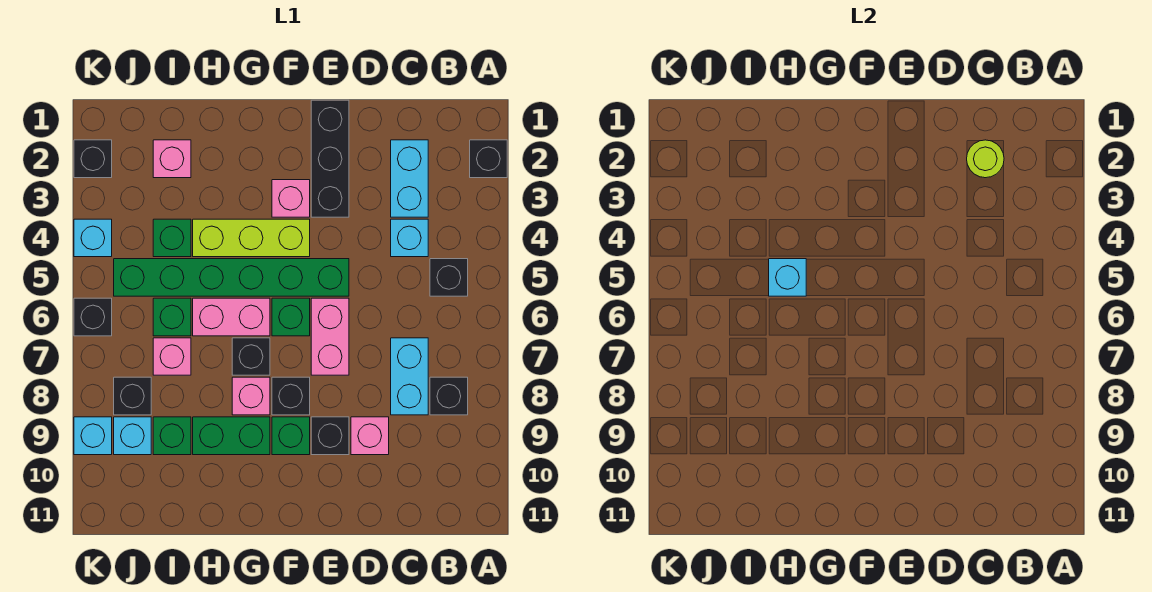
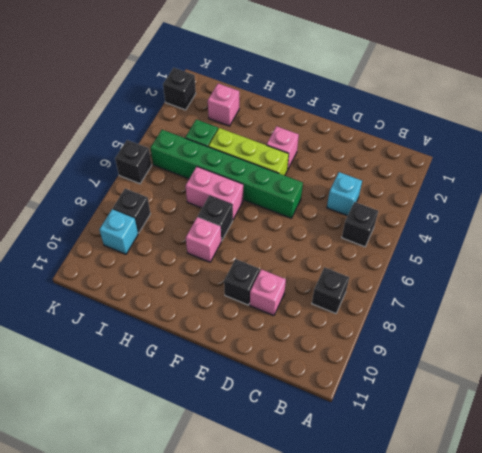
none -> black 1x1 brick [470,140,507,178]
none -> cyan 1x2 brick [391,140,428,217]
none -> cyan 1x2 brick [391,338,428,415]
none -> black 1x3 brick [311,100,349,217]

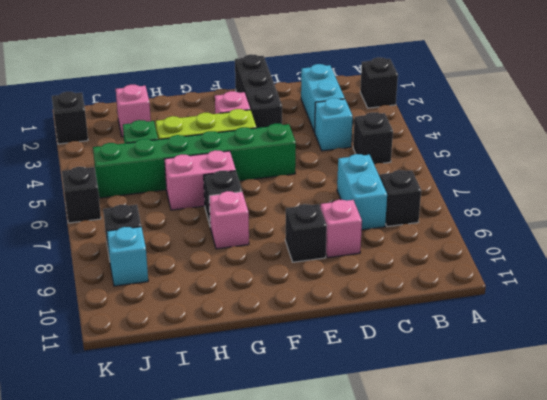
none -> pink 1x2 brick [311,298,349,375]
none -> green 1x1 brick [272,298,310,336]
none -> black 1x1 brick [272,377,310,415]
none -> green 1x1 brick [272,417,310,455]

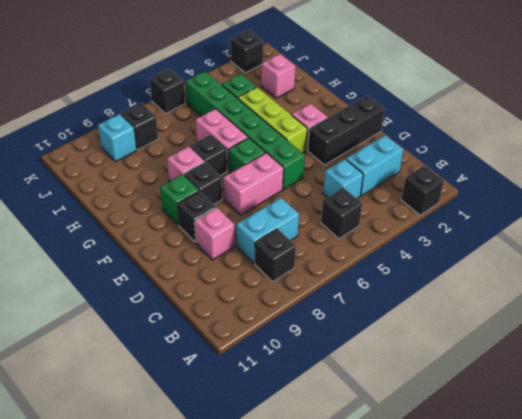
none -> green 1x2 brick [193,417,270,455]
none -> green 1x1 brick [153,298,191,336]
none -> pink 1x1 brick [153,338,191,375]
none -> green 1x1 brick [153,417,191,455]

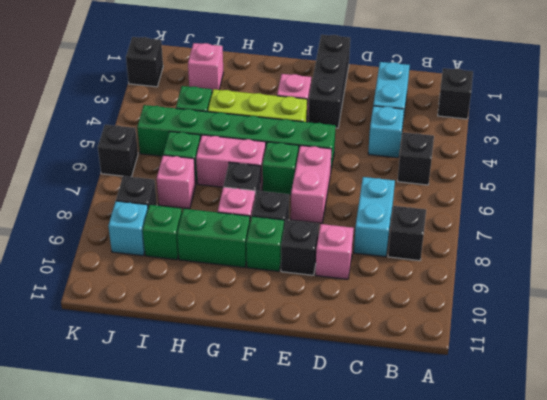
none -> cyan 1x1 brick [74,219,112,257]
none -> cyan 1x1 brick [74,417,112,455]
none -> lime 1x1 round brick [967,140,1004,178]
none -> cyan 1x1 brick [769,259,806,296]

